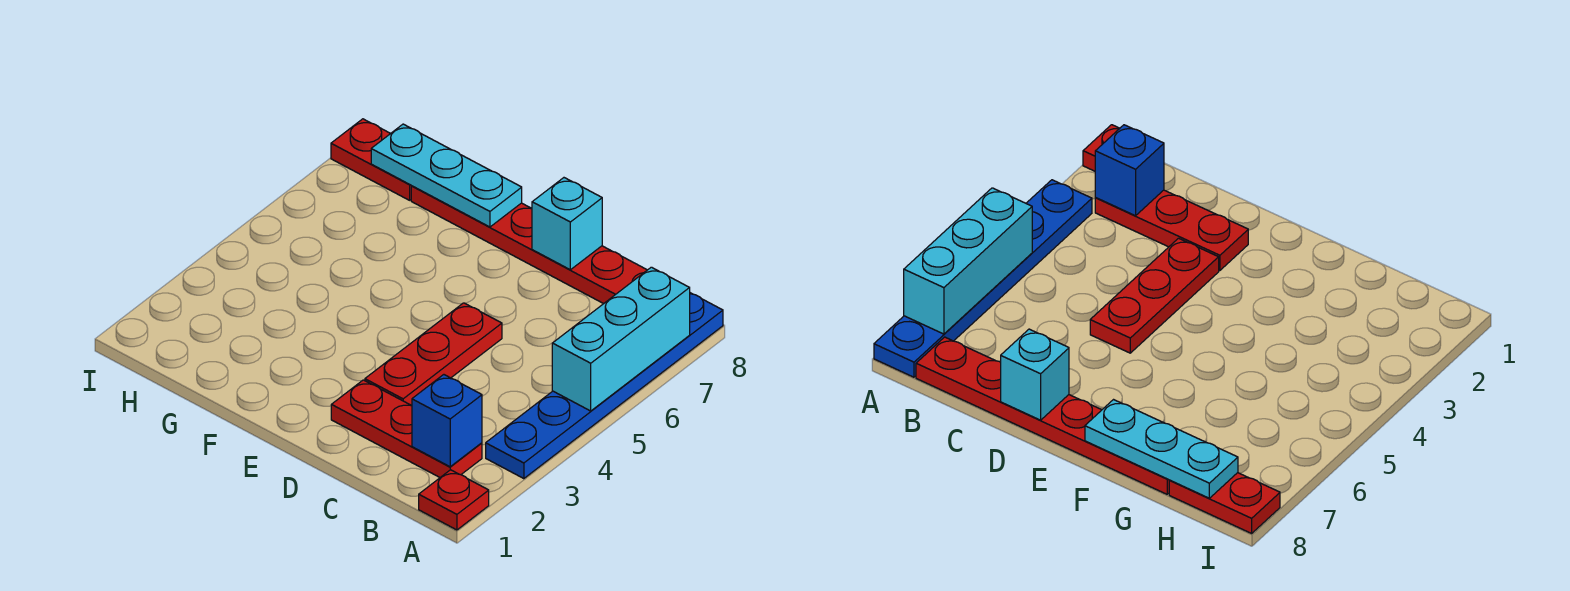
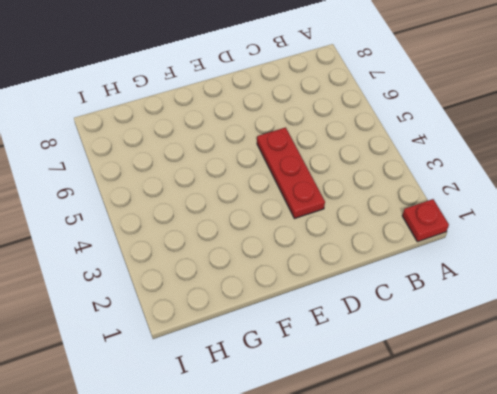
none -> blue 1x6 plate [486,293,723,479]
none -> red 1x3 plate [331,380,482,477]

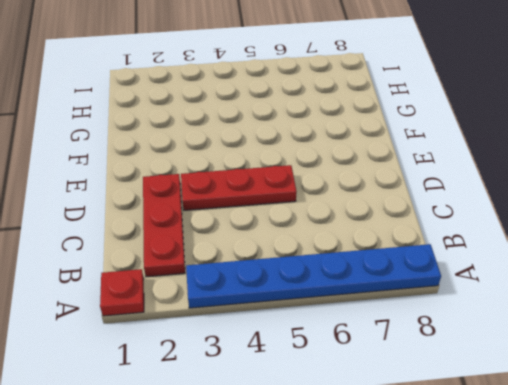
none -> red 1x6 plate [411,186,647,304]
none -> red 1x2 plate [331,119,411,200]

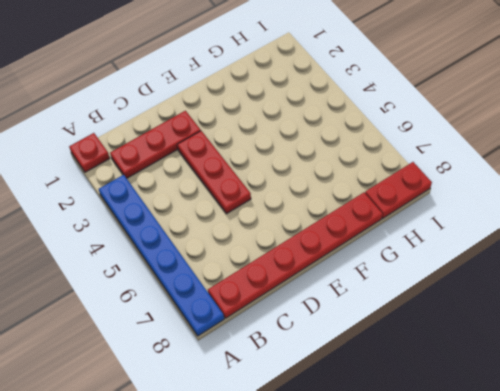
none -> cyan 1x3 brick [552,267,690,411]
none -> blue 1x1 brick [412,375,482,467]

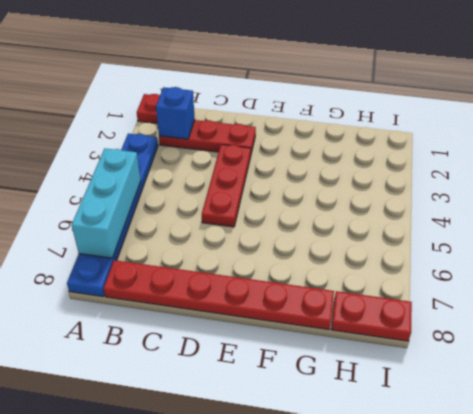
none -> cyan 1x1 brick [532,178,602,270]
none -> cyan 1x3 plate [371,124,522,227]

